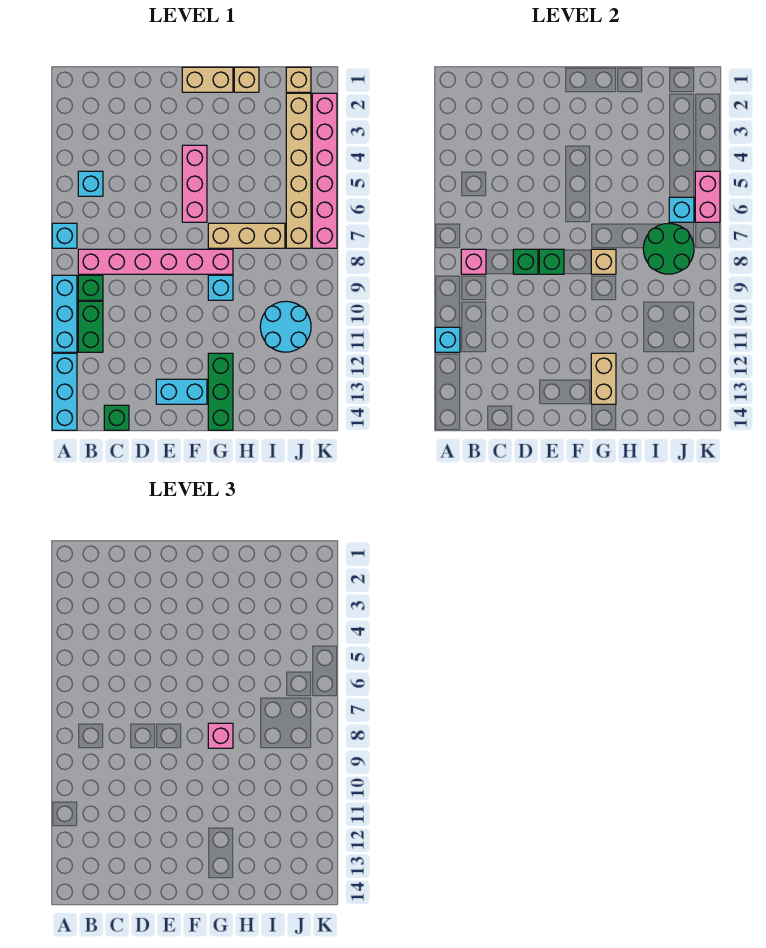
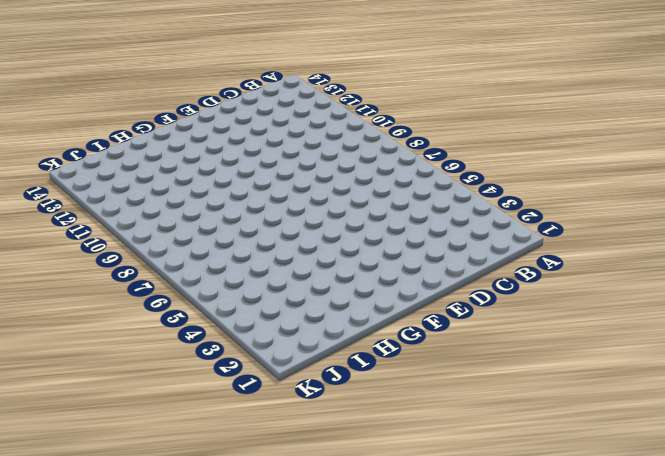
none -> cyan 1x1 brick [52,223,77,248]
none -> cyan 1x3 brick [52,275,77,352]
none -> cyan 1x3 brick [52,353,77,430]

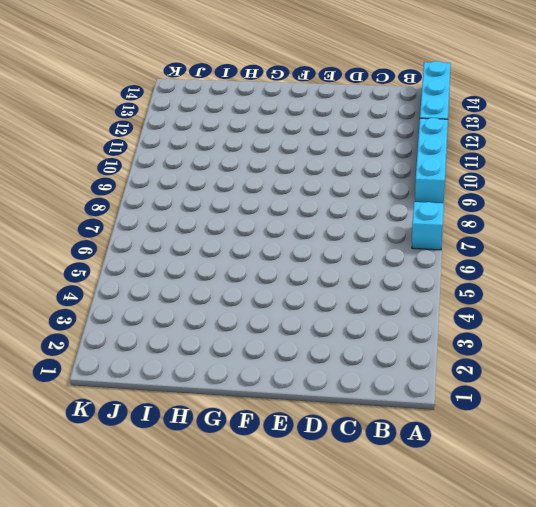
none -> cyan 1x1 brick [78,171,103,196]
none -> pink 1x6 brick [78,249,233,274]
none -> green 1x1 brick [78,275,103,300]

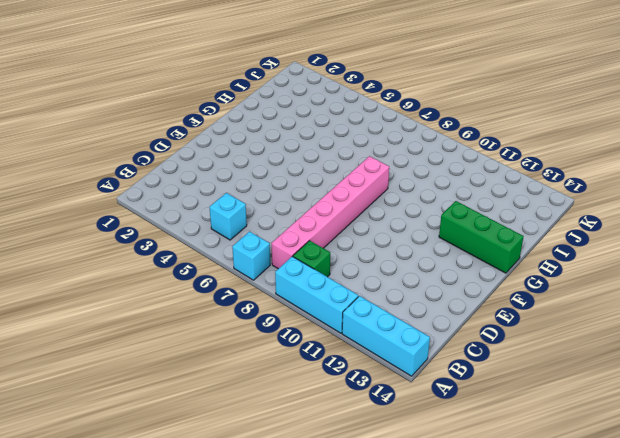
none -> green 1x2 brick [78,301,103,352]
none -> green 1x1 brick [104,405,129,430]
none -> cyan 1x2 brick [156,379,207,404]

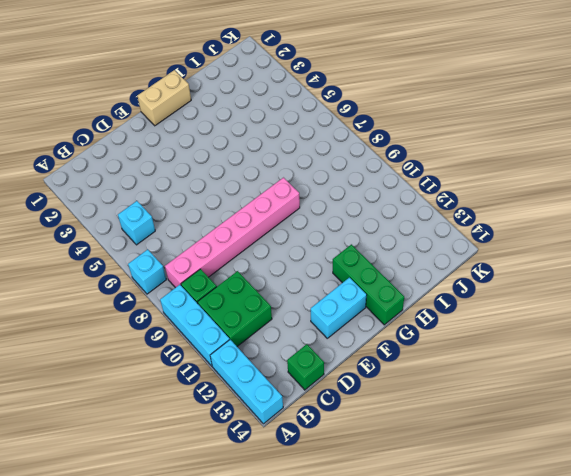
green 2x2 brick [198,271,272,346] -> green 1x2 brick [78,301,103,352]
none -> pink 1x3 brick [182,145,207,222]
none -> tan 1x3 brick [208,223,285,248]
none -> cyan 1x1 brick [208,275,233,300]

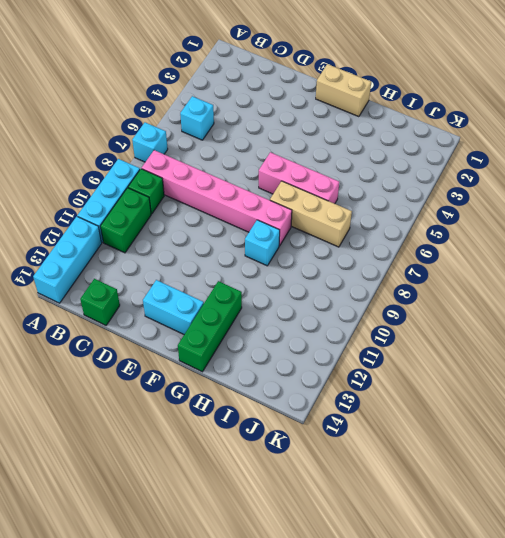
pink 1x3 brick [259,152,339,204] -> pink 1x3 brick turned to [182,145,207,222]
none -> tan 1x1 brick [234,67,259,92]
none -> cyan 2x2 round brick [260,301,311,352]
none -> tan 1x1 brick [286,67,311,92]

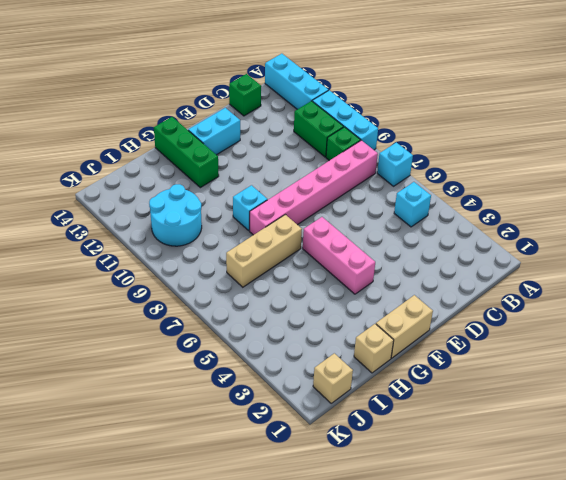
none -> tan 1x6 brick [286,93,311,248]
none -> pink 1x6 brick [312,93,337,248]
none -> cyan 1x1 brick [435,327,460,352]

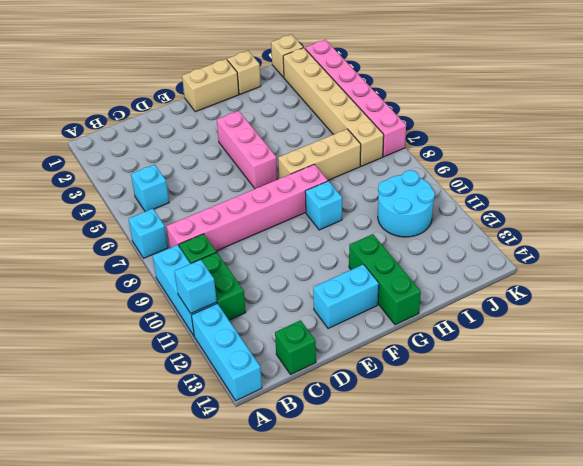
none -> pink 1x1 brick [461,249,486,274]
none -> green 1x1 brick [513,249,538,274]
none -> green 1x1 brick [539,249,564,274]

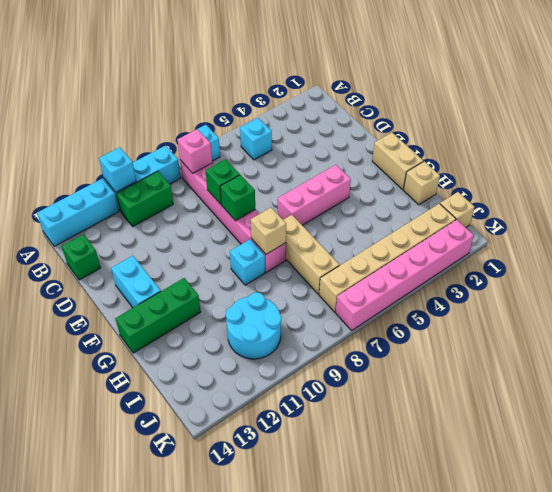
none -> green 1x1 brick [78,275,103,300]
none -> tan 1x2 brick [591,353,616,404]
none -> green 2x2 round brick [643,223,694,274]

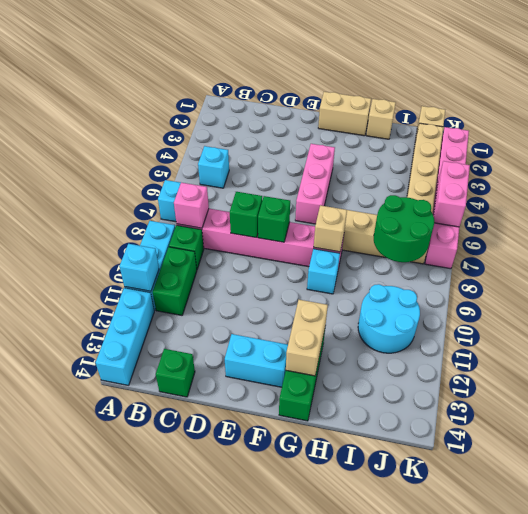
none -> cyan 1x1 brick [669,197,694,222]
none -> pink 1x1 brick [208,723,233,748]

